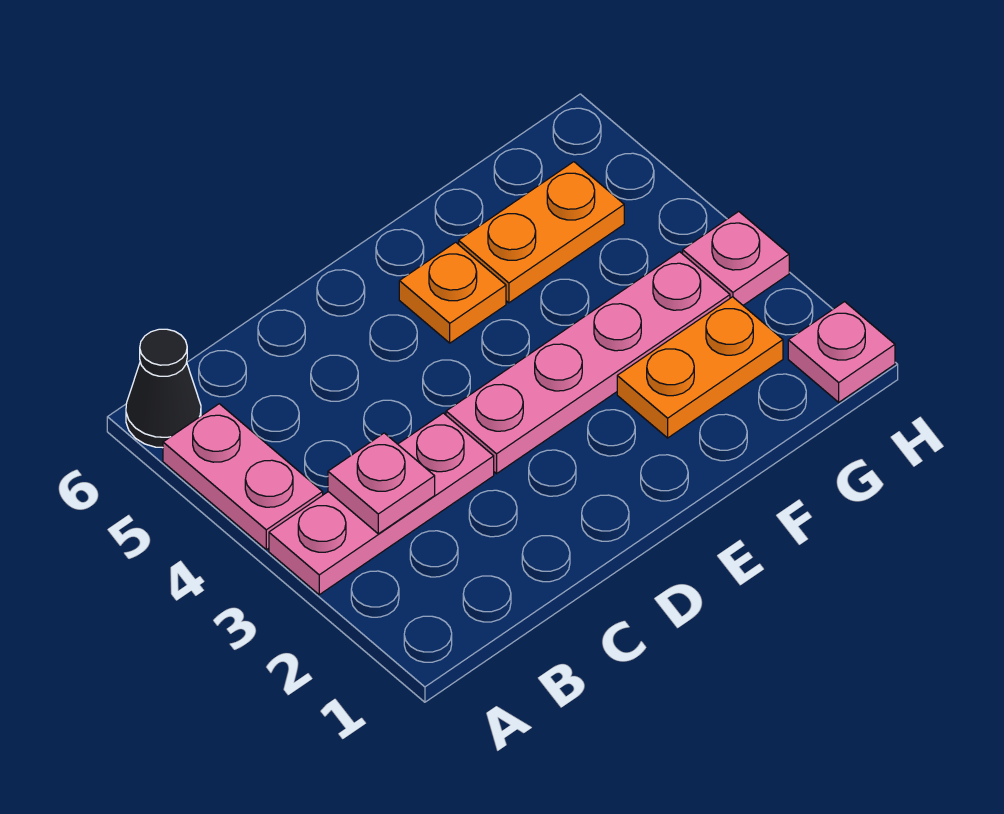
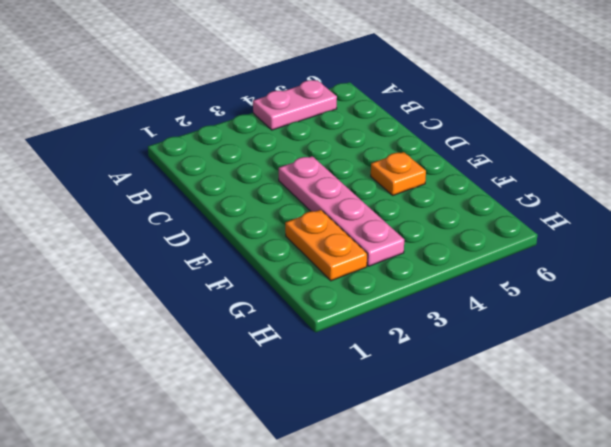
none -> pink 1x3 plate [269,413,494,595]
none -> black 1x1 cone [126,329,201,448]

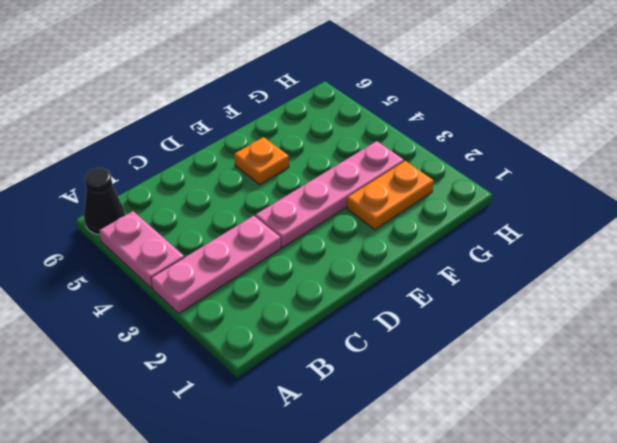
none -> orange 1x2 plate [459,162,624,303]
none -> pink 1x1 plate [788,302,895,402]

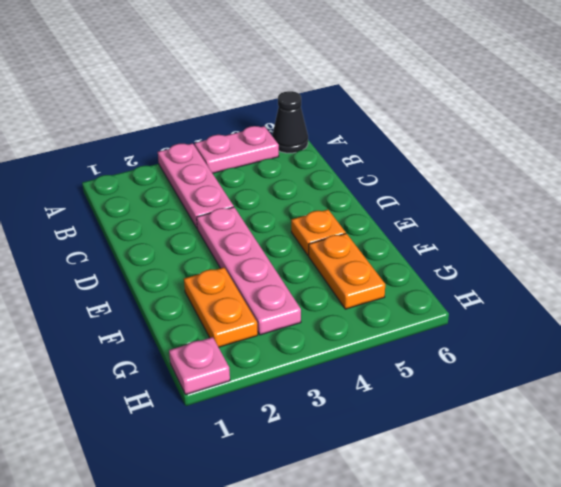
none -> pink 1x1 plate [683,211,789,305]
none -> pink 1x1 plate [328,433,435,534]

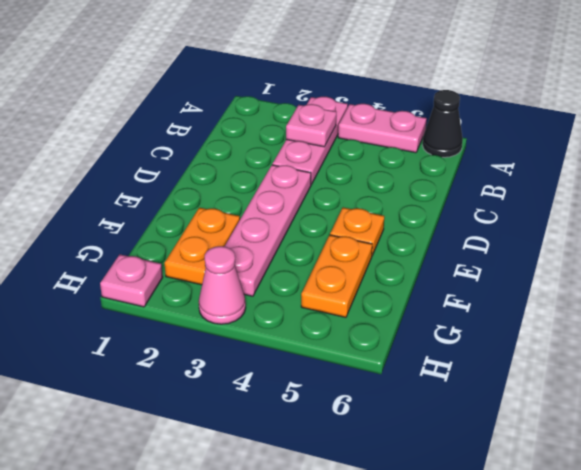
pink 1x1 cone [199,246,246,324] -> pink 1x1 plate [683,211,789,305]

